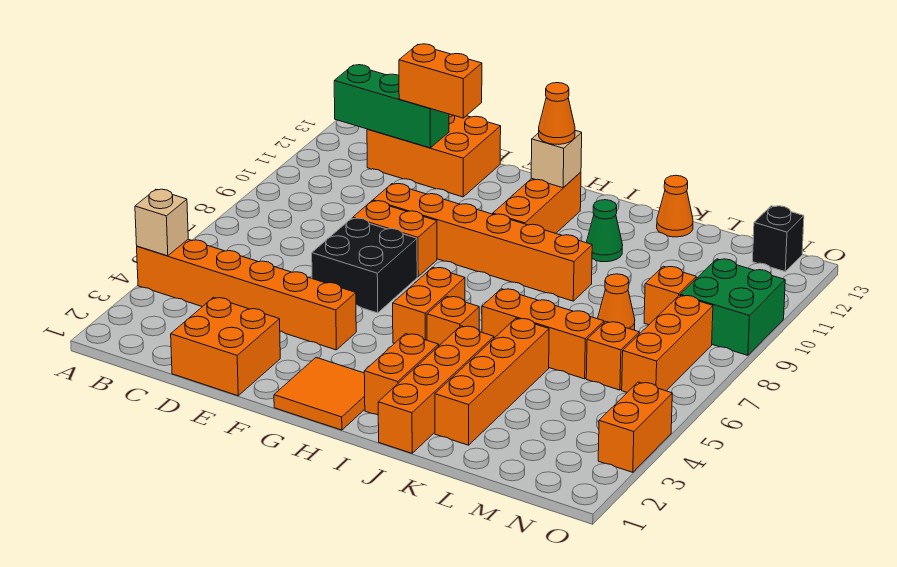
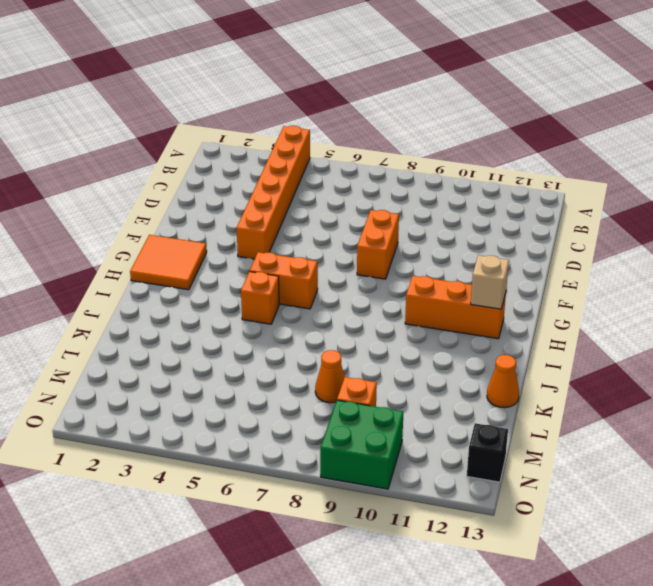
none -> orange 2x3 brick [367,114,501,197]
none -> orange 2x2 brick [171,297,280,396]
none -> black 2x2 brick [312,218,417,313]

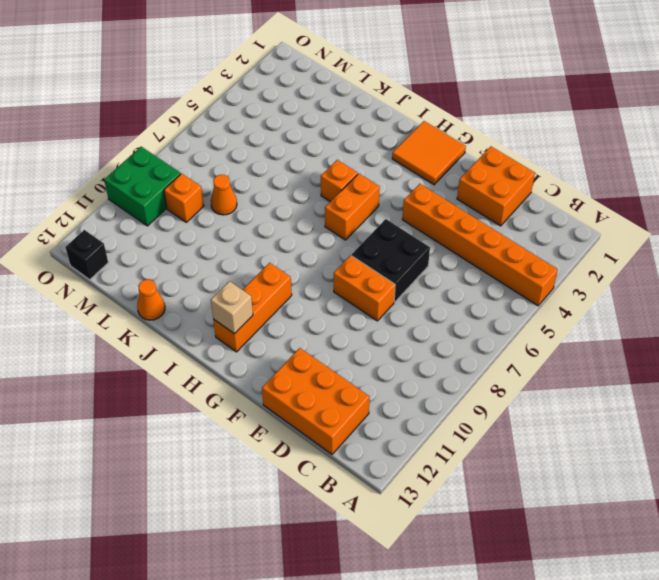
none -> orange 1x6 brick [373,184,592,301]
none -> orange 1x2 brick [364,334,439,415]
none -> orange 1x4 brick [378,326,494,453]

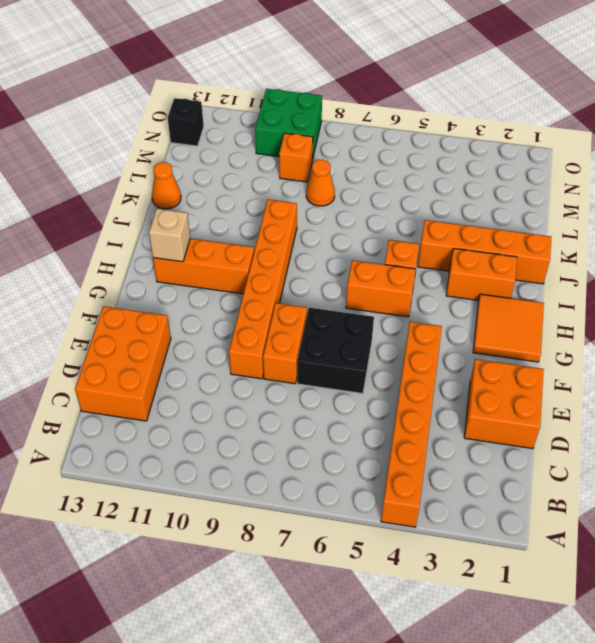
none -> orange 1x3 brick [482,289,604,379]
none -> green 1x1 cone [586,200,623,262]
none -> orange 1x4 brick [435,318,549,445]

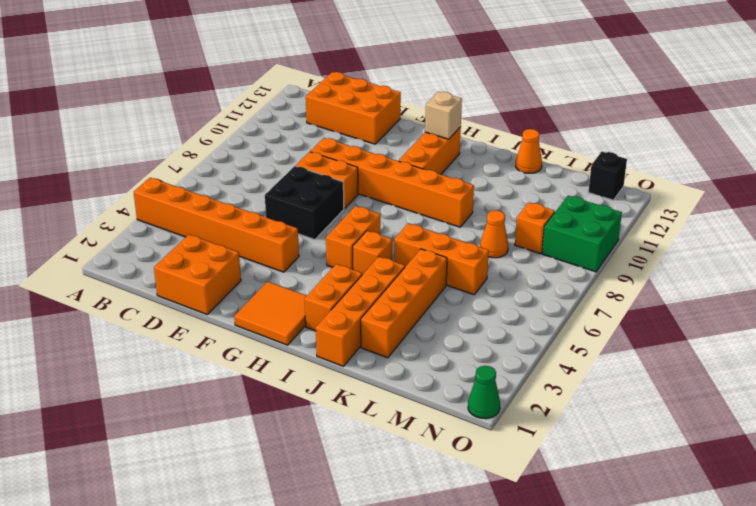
green 1x1 cone [468,366,500,419] -> green 1x1 cone moved to [586,200,623,262]
none -> orange 1x1 brick [586,322,639,390]
none -> orange 1x3 brick [622,295,713,392]
none -> orange 1x2 brick [598,382,672,472]

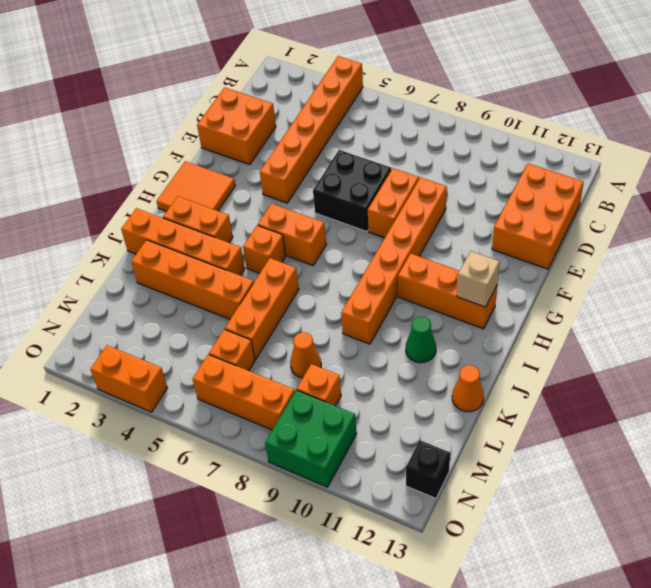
none -> tan 1x1 brick [135,189,188,256]
none -> green 1x3 brick [334,65,449,148]
none -> orange 1x2 brick [399,44,482,118]

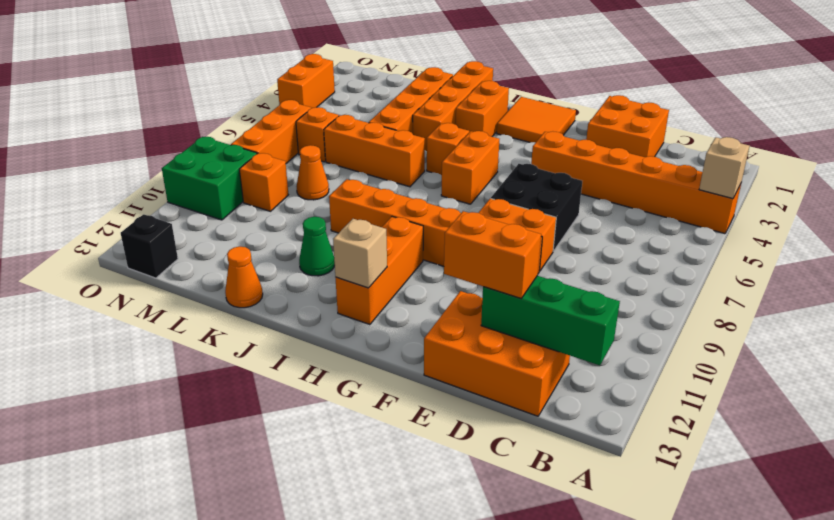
none -> orange 1x1 cone [539,83,575,144]

